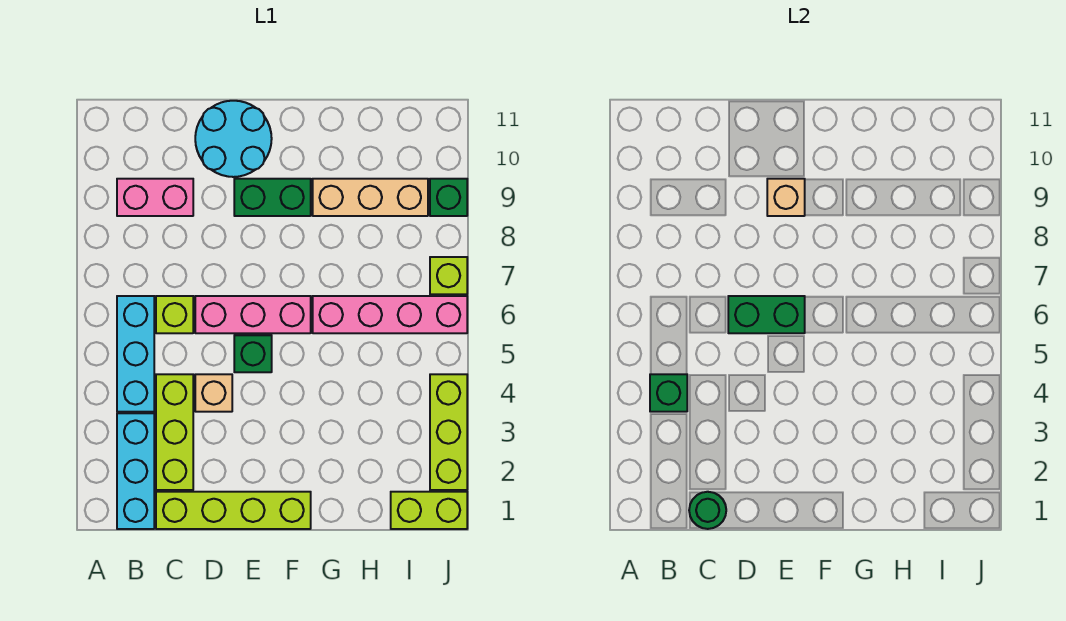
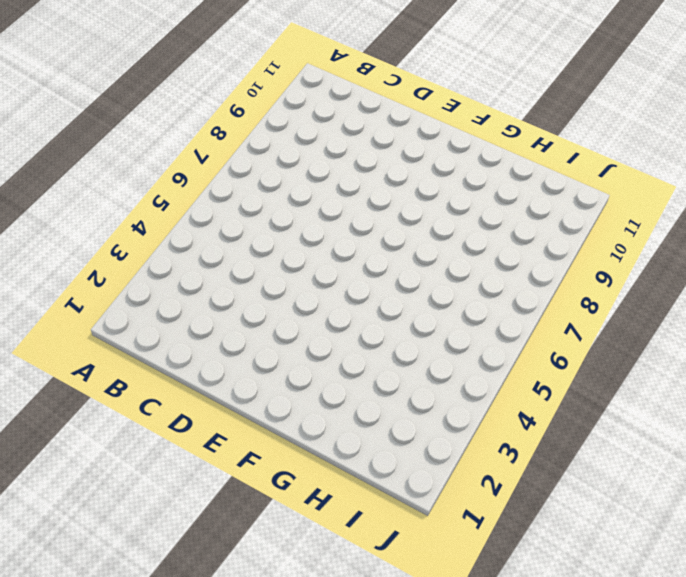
none -> cyan 1x3 brick [117,413,154,529]
none -> cyan 1x3 brick [117,296,154,412]
none -> pink 1x2 brick [117,179,193,216]

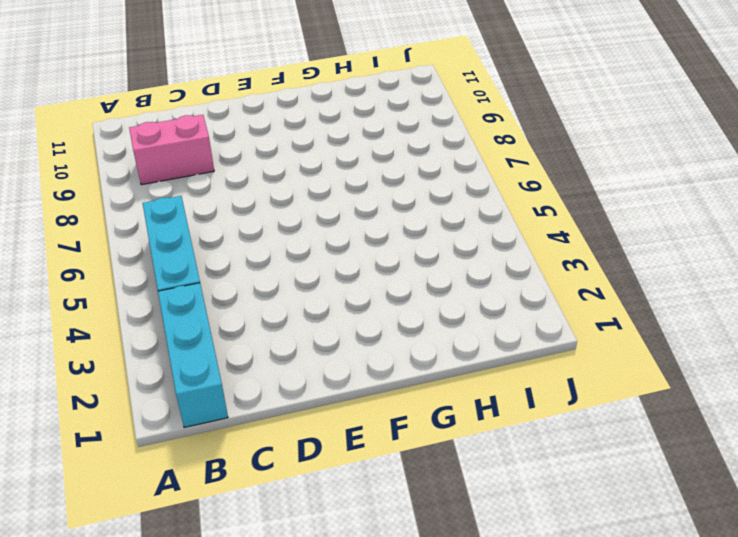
none -> lime 1x4 brick [156,492,311,529]
none -> lime 1x3 brick [156,374,193,490]
none -> lime 1x1 brick [156,296,193,333]

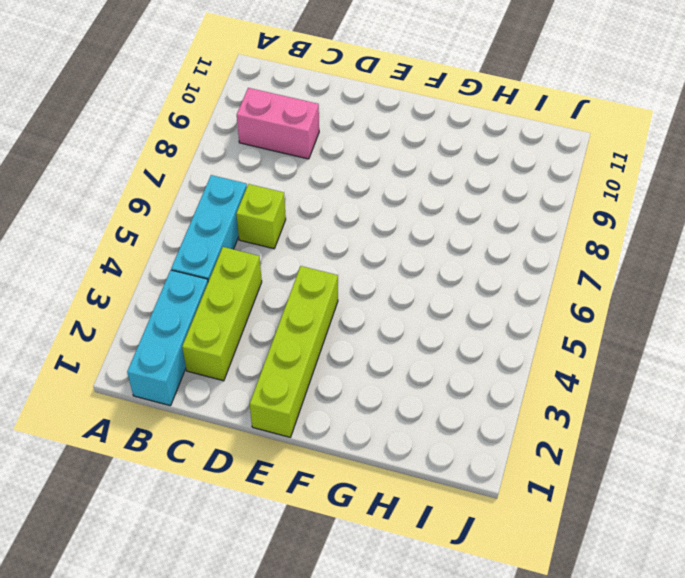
lime 1x4 brick [250,266,338,437] -> lime 1x4 brick turned to [156,492,311,529]
none -> tan 1x1 brick [195,374,232,412]
none -> pink 1x3 brick [195,296,311,333]
none -> cyan 2x2 round brick [195,101,272,177]

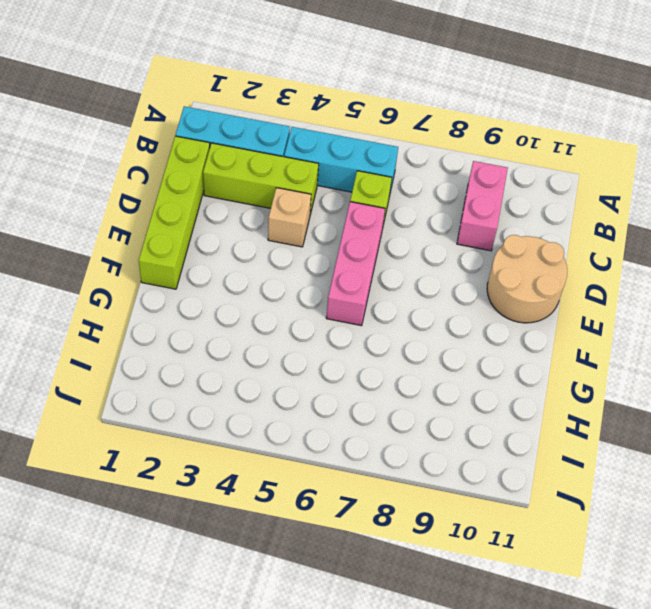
tan 2x2 round brick [487,235,567,323] -> cyan 2x2 round brick [195,101,272,177]
none -> green 1x1 brick [234,335,272,372]
none -> green 1x2 brick [234,179,311,216]
none -> pink 1x4 brick [313,296,467,333]

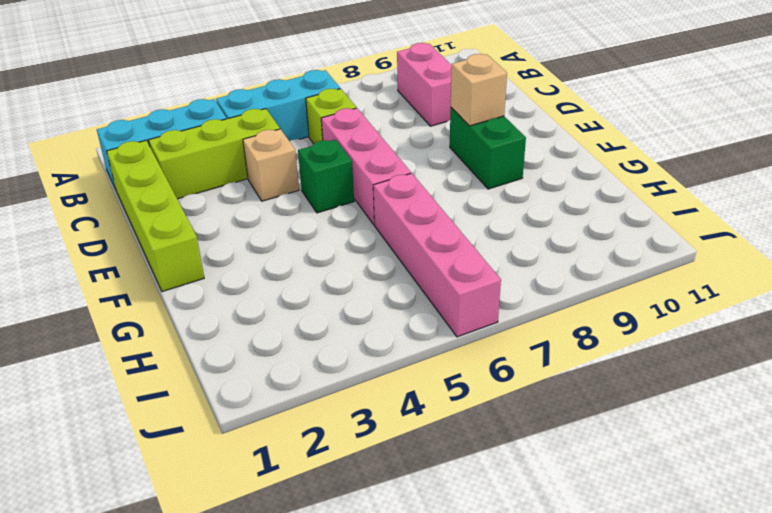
none -> cyan 2x2 round brick [195,101,272,177]
none -> tan 1x3 brick [313,179,428,216]
none -> lime 1x2 brick [391,492,467,529]

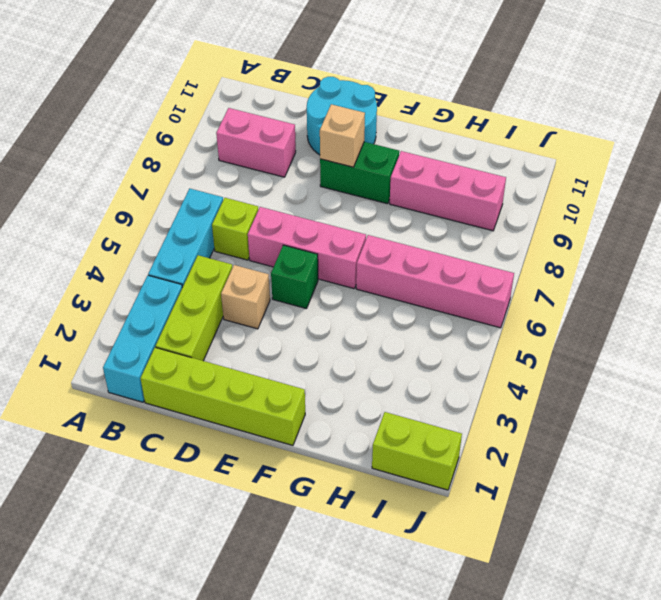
pink 1x3 brick [390,151,506,231] -> tan 1x3 brick [313,179,428,216]
none -> lime 1x3 brick [430,374,467,490]
none -> lime 1x1 brick [430,257,467,294]
none -> green 1x1 brick [430,179,467,216]

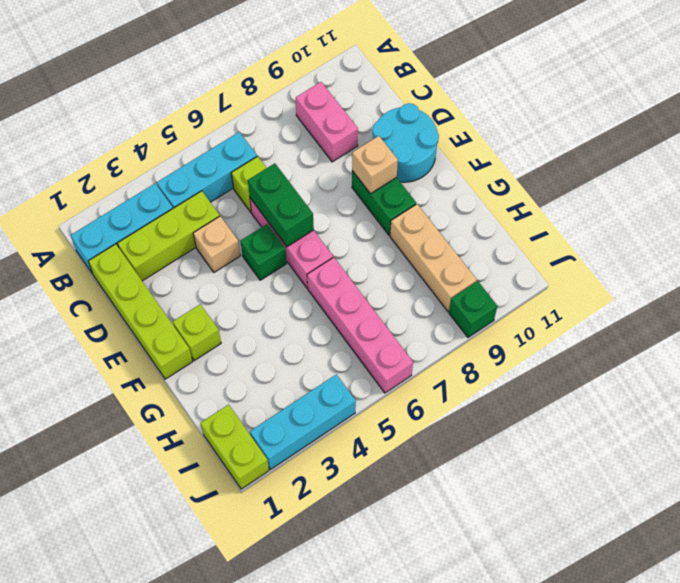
lime 1x1 brick [173,304,221,361] -> lime 1x1 brick moved to [430,257,467,294]
cyan 1x3 brick [250,374,356,470] -> lime 1x3 brick [430,374,467,490]
none -> green 1x1 brick [650,374,687,412]
none -> green 1x1 round brick [689,492,726,529]

